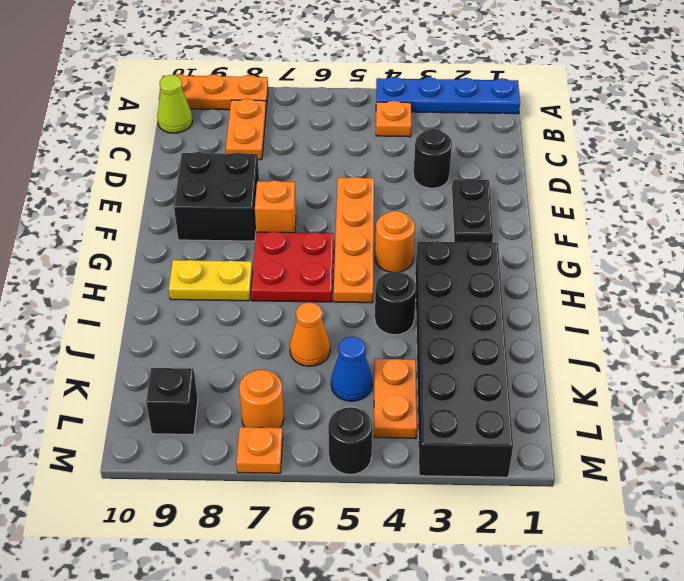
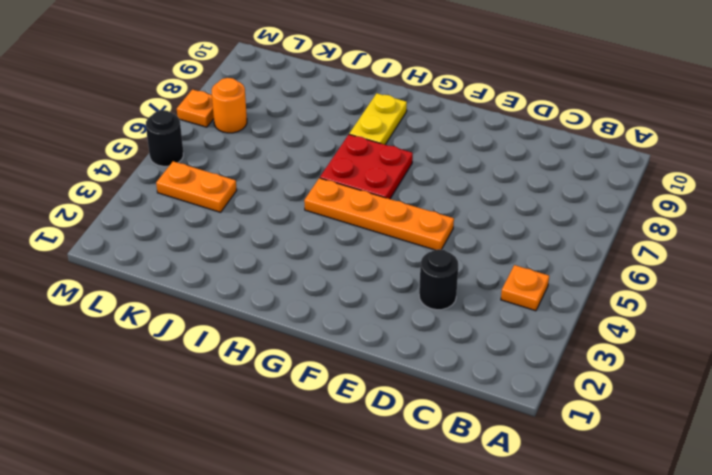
none -> blue 1x4 plate [376,77,520,114]
none -> orange 1x3 plate [159,74,268,110]
none -> orange 1x2 plate [226,99,266,160]

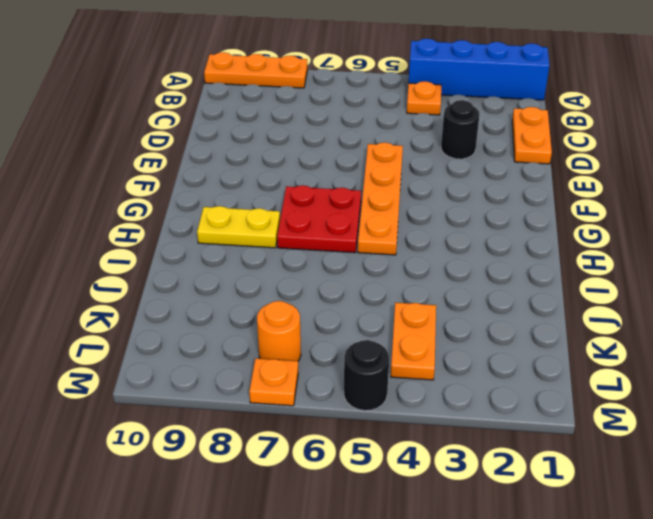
blue 1x4 brick [409,39,549,100] -> blue 1x4 plate [376,77,520,114]
orange 1x2 plate [512,107,552,164] -> orange 1x2 plate moved to [226,99,266,160]
none -> lime 1x1 cone [157,75,193,133]
none -> black 1x2 plate [452,178,493,243]
none -> black 2x2 brick [174,152,259,241]

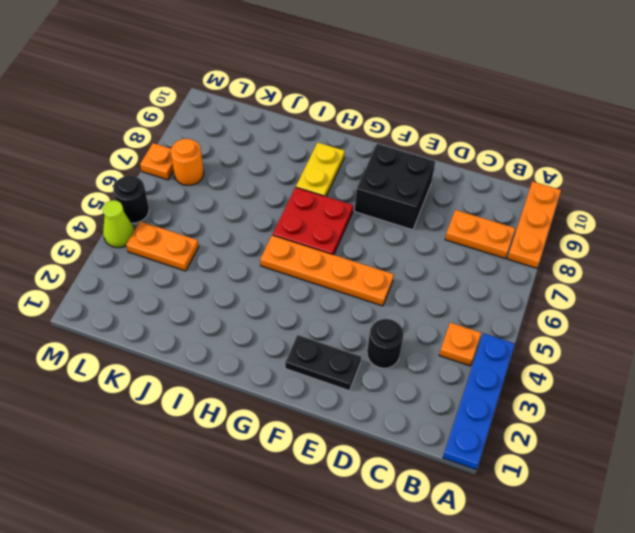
lime 1x1 cone [103,200,134,248] -> lime 1x1 cone moved to [157,75,193,133]
none -> orange 1x1 brick [255,180,296,233]
none -> orange 1x1 round brick [375,211,415,272]
none -> black 2x6 brick [415,241,513,477]

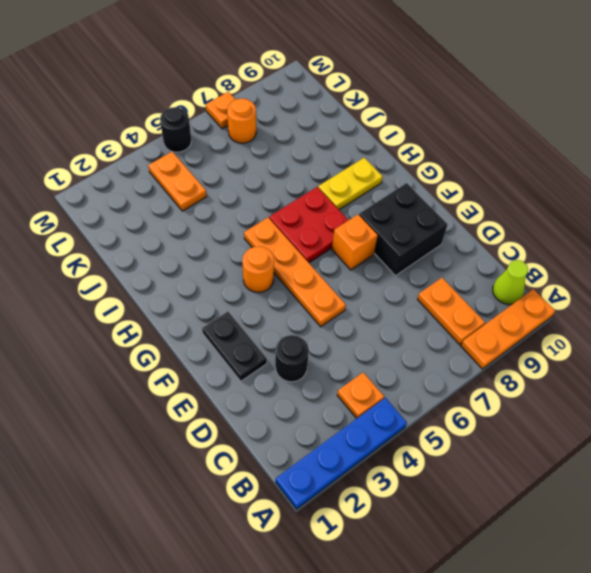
none -> black 2x6 brick [415,241,513,477]
none -> black 1x1 round brick [375,271,416,335]
none -> orange 1x1 cone [290,302,330,366]

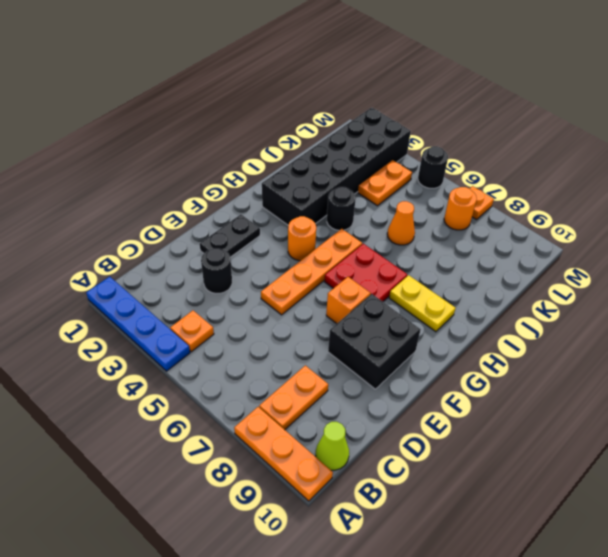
none -> blue 1x1 cone [331,337,372,401]
none -> black 1x1 brick [146,368,198,435]

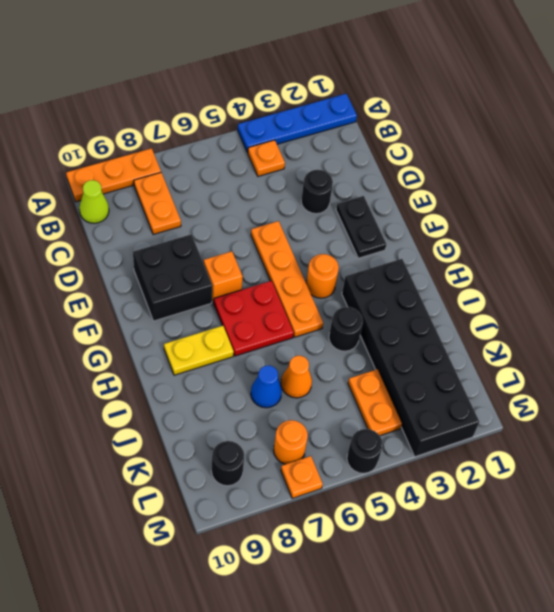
blue 1x1 cone [251,365,282,408] -> blue 1x1 cone moved to [331,337,372,401]
black 1x1 round brick [211,441,244,486] -> black 1x1 brick [146,368,198,435]

